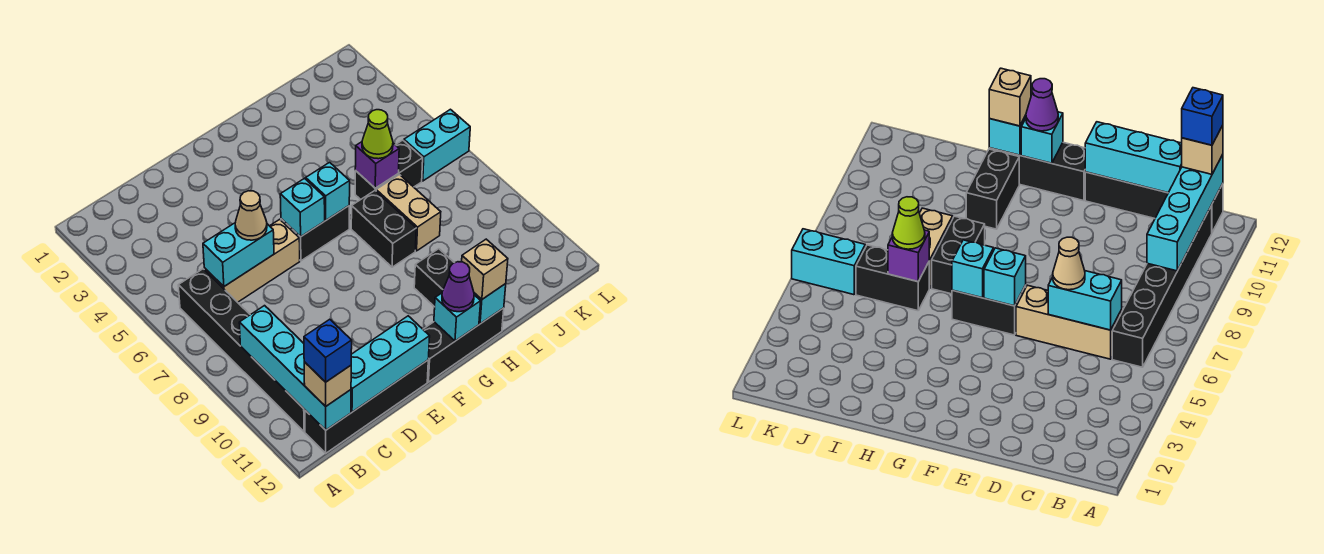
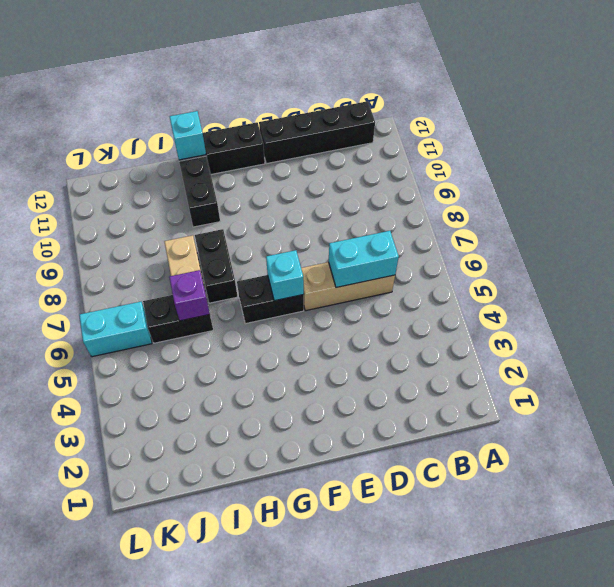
none -> black 1x6 brick [178,269,305,432]
none -> cyan 1x4 brick [239,306,351,430]
none -> cyan 1x3 brick [351,316,430,412]

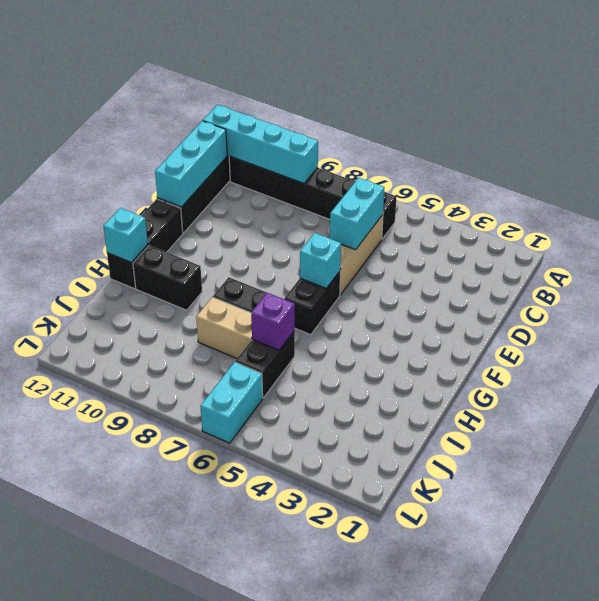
none -> cyan 1x1 brick [306,162,350,220]
none -> cyan 1x1 brick [434,293,481,341]
none -> tan 1x1 brick [304,362,351,406]

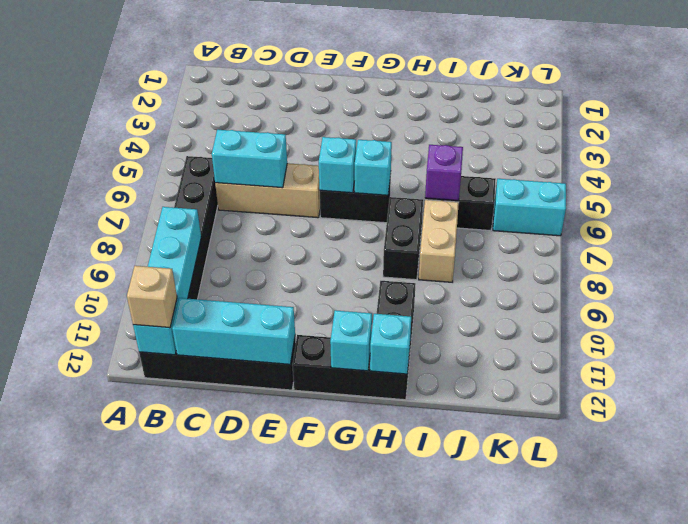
none -> tan 1x1 cone [235,191,267,240]
none -> purple 1x1 cone [442,262,474,312]
none -> tan 1x1 brick [462,239,508,299]

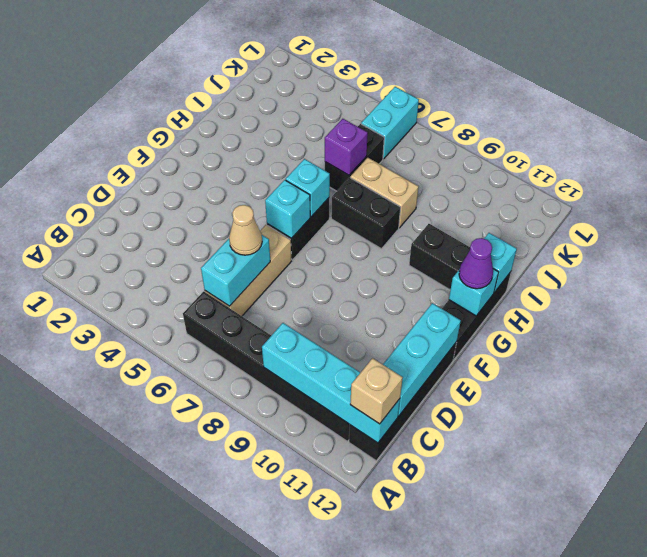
none -> tan 1x1 brick [462,239,508,299]
none -> lime 1x1 cone [362,110,393,159]
none -> blue 1x1 brick [304,319,352,382]

